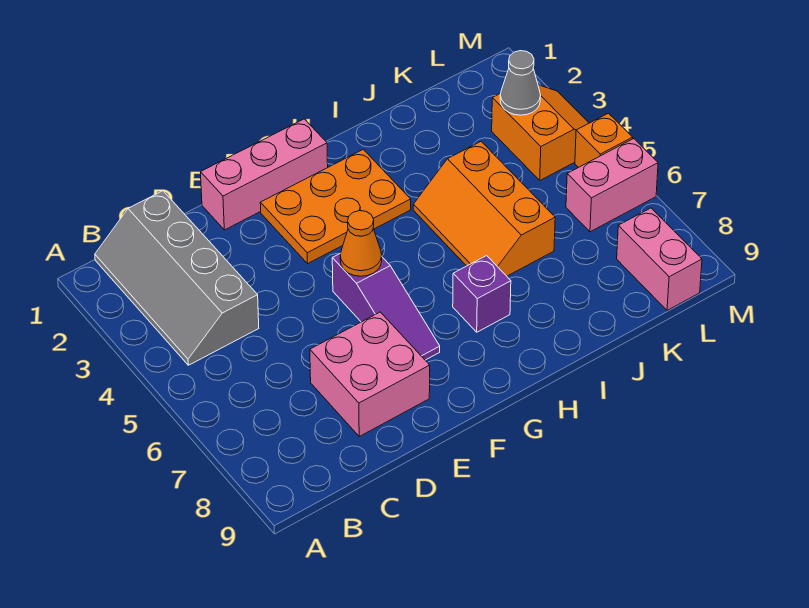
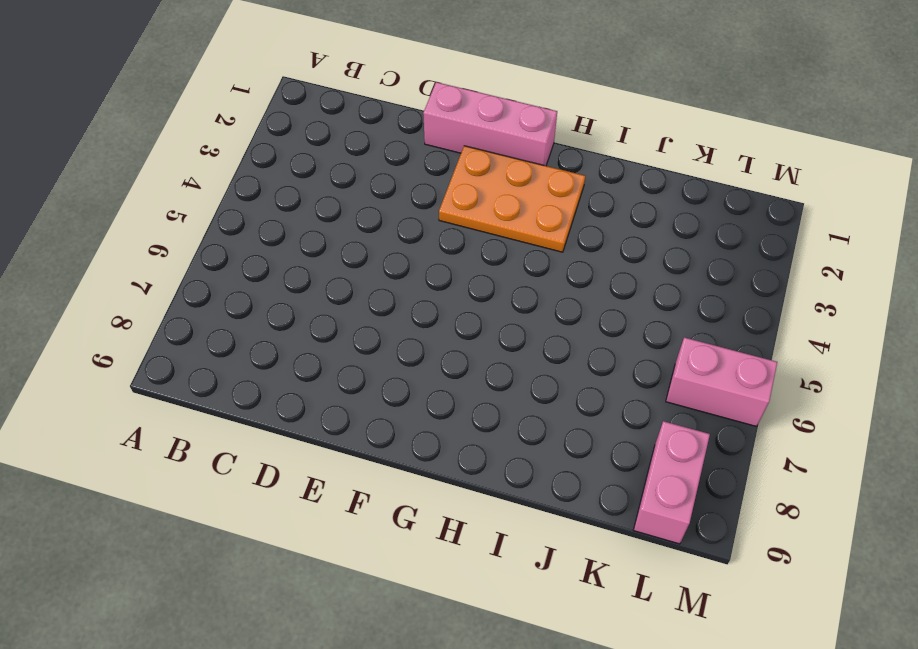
none -> grey 2x4 slope [95,191,259,365]
none -> pink 2x2 brick [310,312,430,436]
none -> purple 1x3 slope [332,253,440,360]

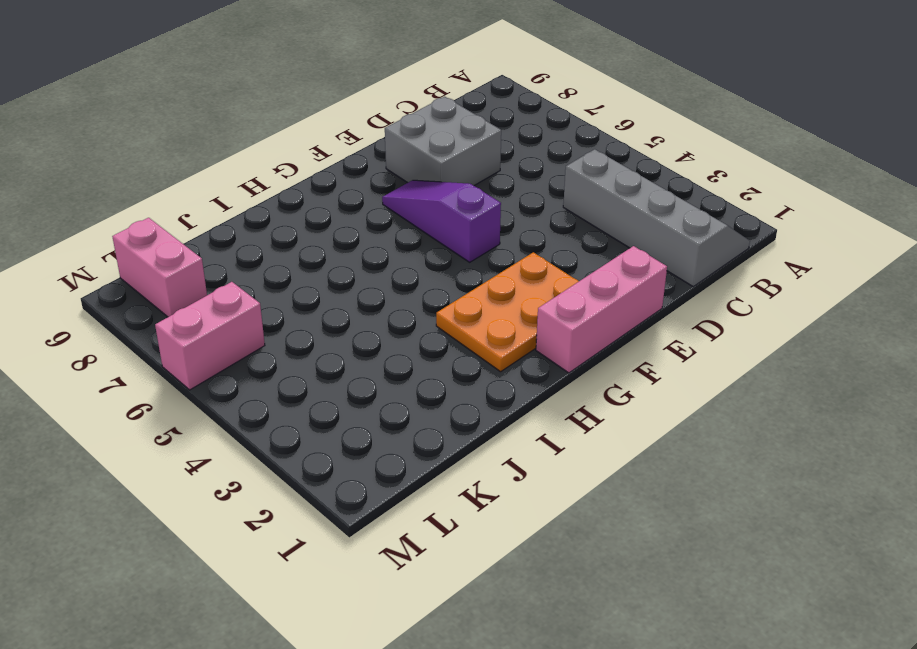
grey 2x2 brick [385,97,501,186] -> pink 2x2 brick [310,312,430,436]
none -> purple 1x1 brick [453,256,511,332]
none -> orange 2x3 slope [413,142,555,276]
none -> orange 2x2 slope [492,85,589,180]

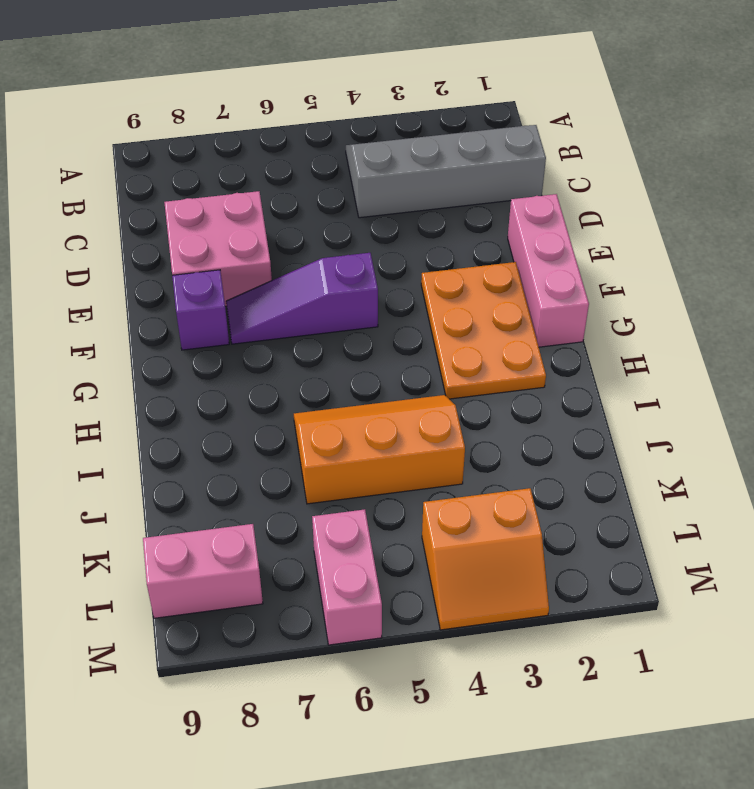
purple 1x1 brick [172,270,229,350] -> purple 1x1 brick moved to [453,256,511,332]
none -> orange 1x1 brick [575,113,633,168]
none -> orange 1x1 cone [340,211,382,276]
none -> grey 1x1 cone [500,51,541,115]

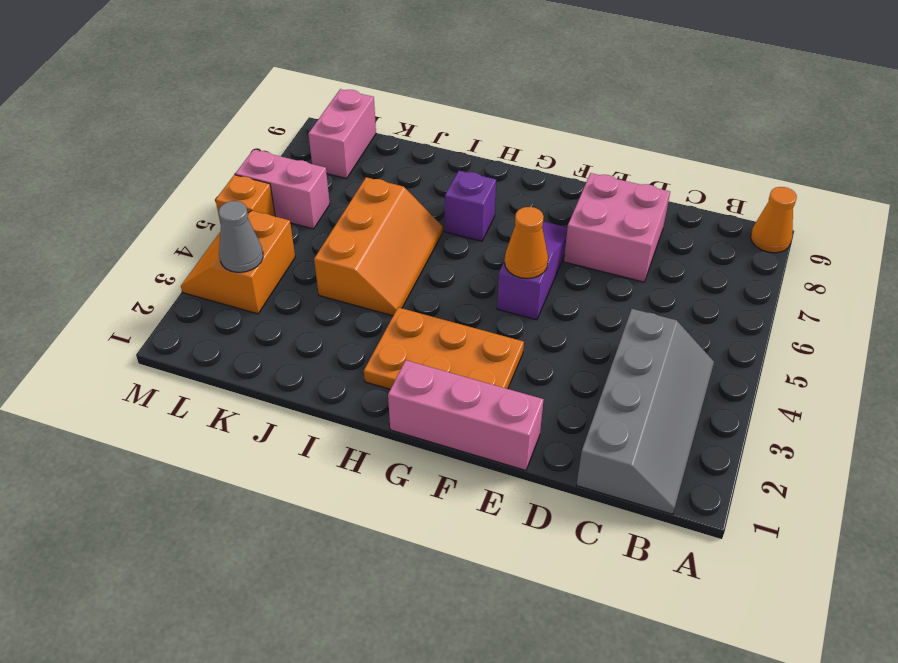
orange 1x1 cone [751,187,797,253] -> none

